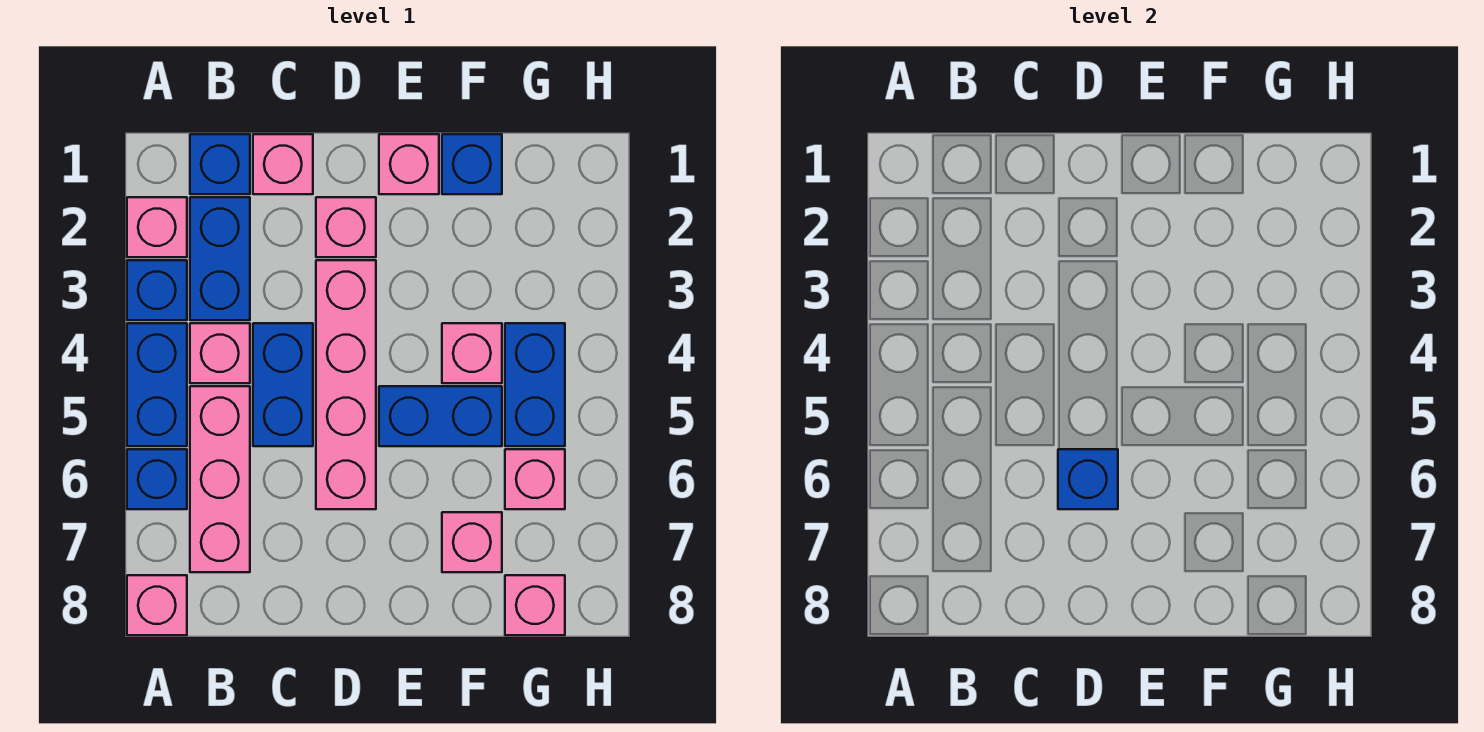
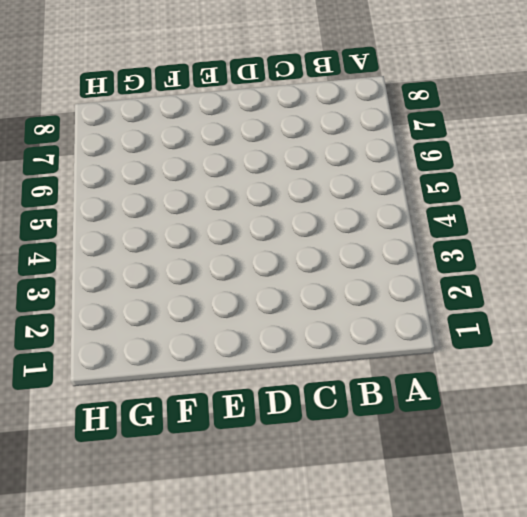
none -> pink 1x1 brick [127,197,187,257]
none -> blue 1x1 brick [127,260,187,320]
none -> blue 1x2 brick [127,323,187,446]

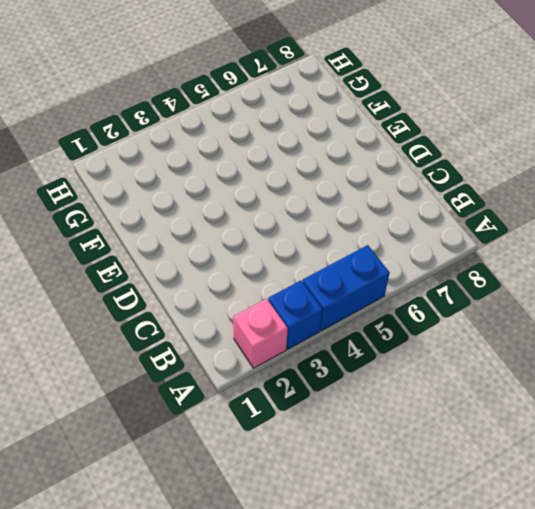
none -> blue 1x1 brick [127,449,187,509]
none -> pink 1x1 brick [127,575,187,635]
none -> blue 1x1 brick [190,134,250,194]

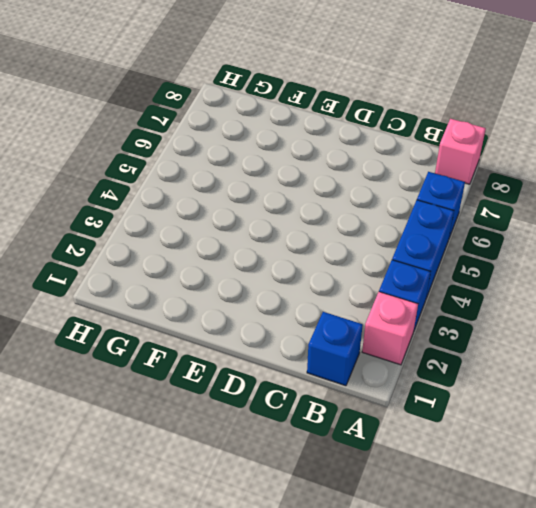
none -> blue 1x2 brick [190,197,250,320]
none -> pink 1x1 brick [190,323,250,383]
none -> pink 1x3 brick [190,386,250,572]

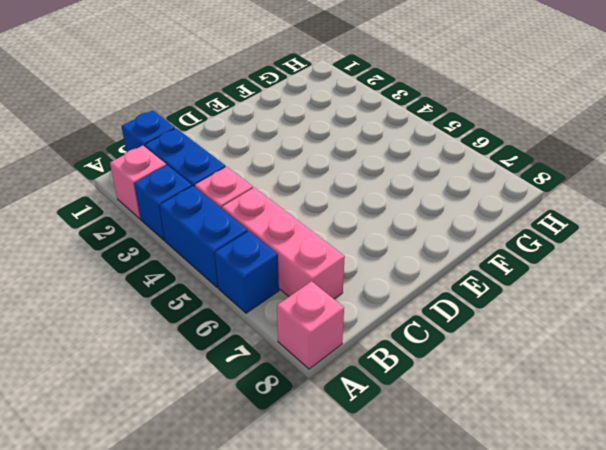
none -> pink 1x1 brick [253,134,313,194]
none -> blue 1x2 brick [253,323,313,446]
none -> pink 1x1 brick [316,197,376,257]

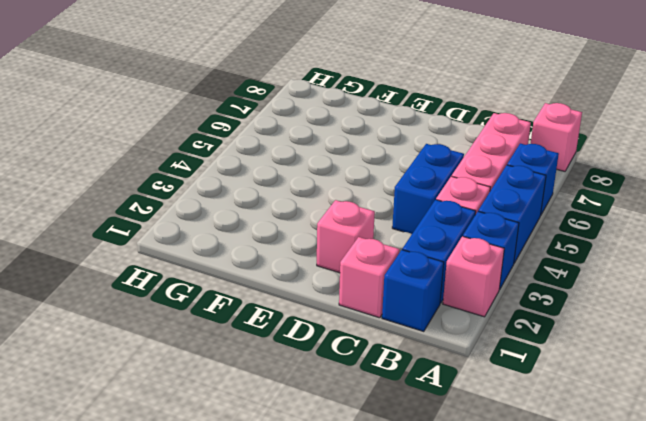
none -> pink 1x4 brick [316,260,376,509]
none -> pink 1x1 brick [379,134,439,194]
none -> blue 1x2 brick [379,386,502,446]

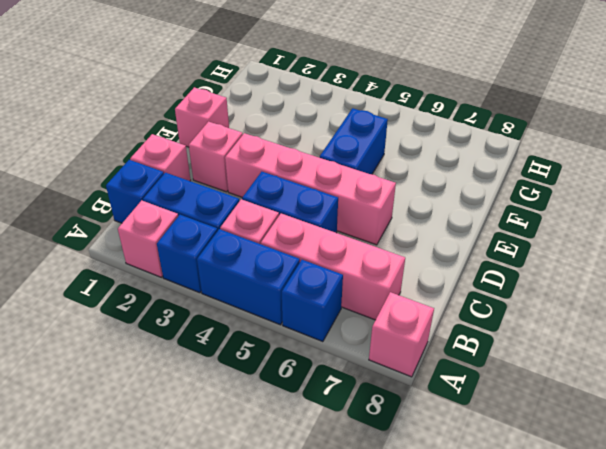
none -> blue 1x1 brick [442,134,502,194]
none -> pink 1x1 brick [442,323,502,383]
none -> pink 1x1 brick [442,512,502,572]

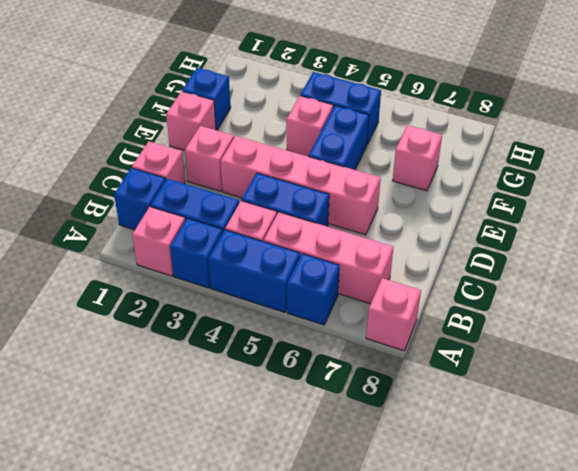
none -> pink 1x1 brick [505,449,565,509]
none -> pink 1x1 brick [505,575,565,635]
none -> blue 1x1 brick [1058,449,1118,509]

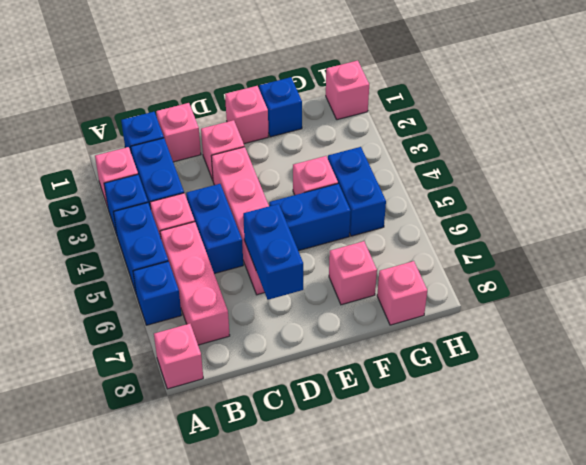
blue 1x2 brick [243,204,303,300] -> blue 1x1 brick [1058,449,1118,509]
pink 1x1 brick [326,61,369,120] -> pink 1x1 brick moved to [505,449,565,509]

